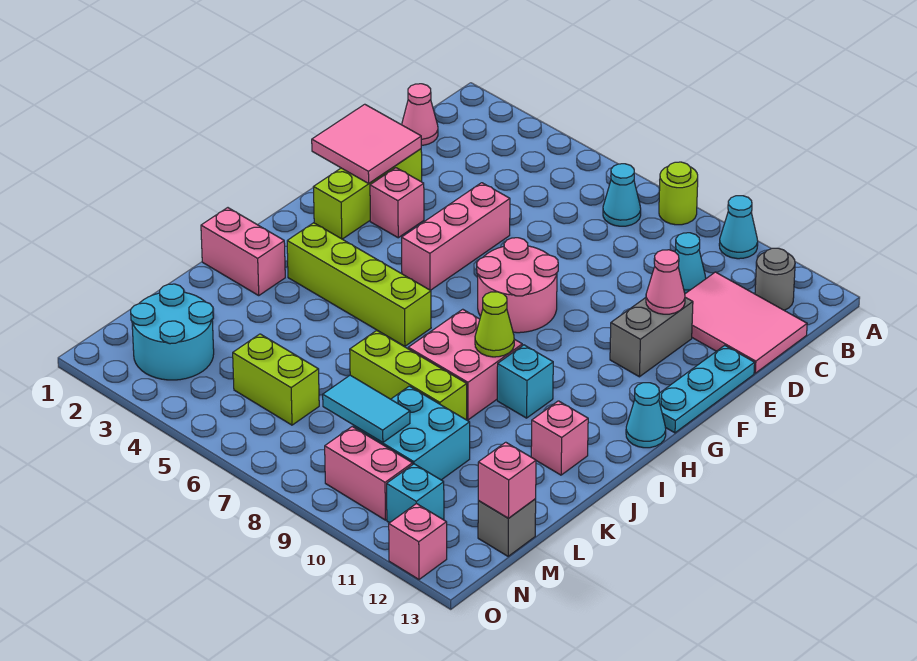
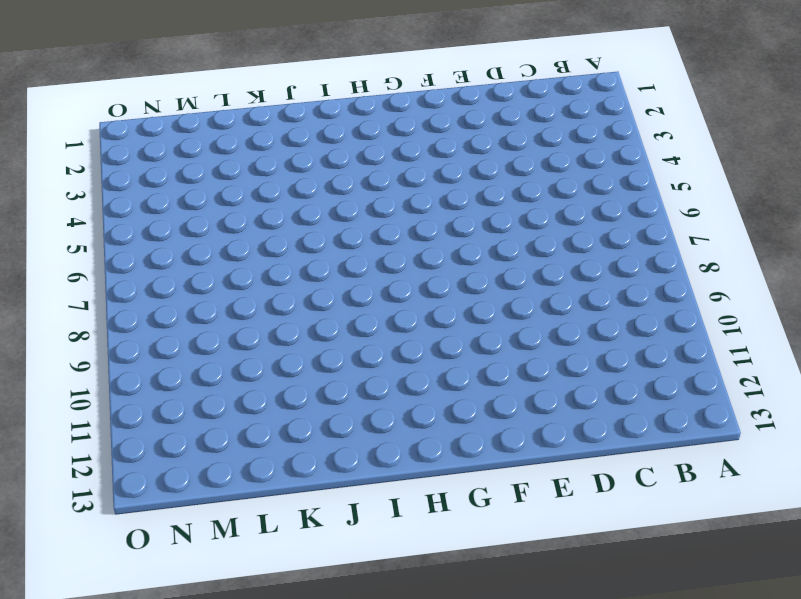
none -> lime 1x1 round brick [659,162,698,225]
none -> cyan 1x1 cone [719,196,758,259]
none -> cyan 1x1 cone [603,164,641,226]
none -> grey 1x1 round brick [755,248,795,310]

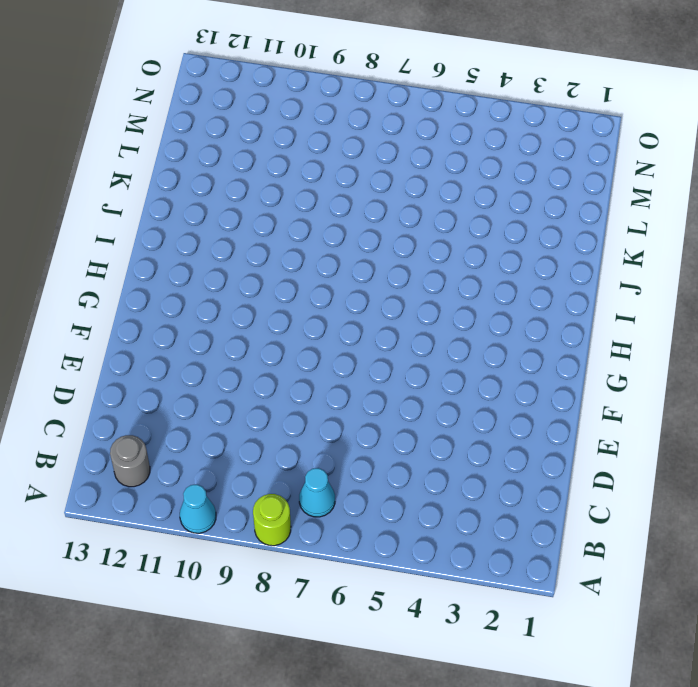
none -> pink 1x1 cone [402,84,438,145]
none -> cyan 1x1 cone [675,233,706,294]
none -> pink 2x3 tile [685,272,807,373]
none -> lime 1x3 brick [314,149,422,239]

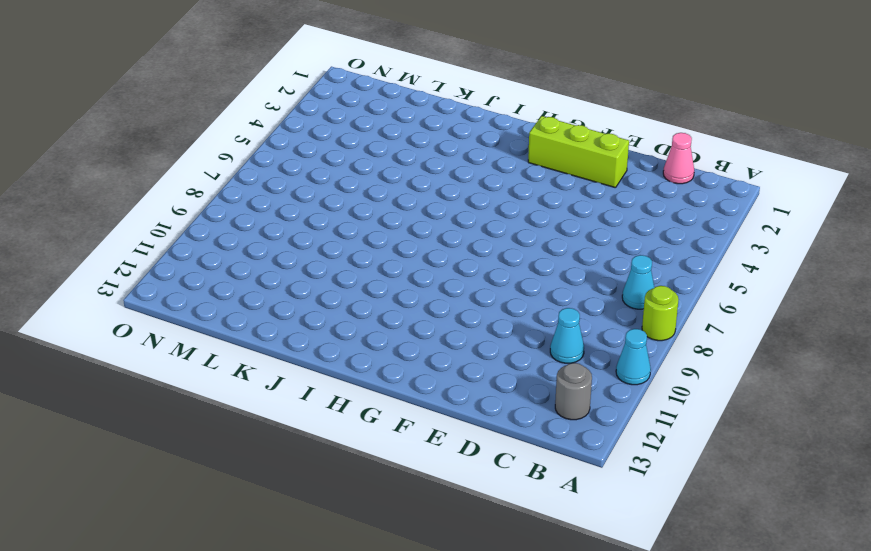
none -> pink 2x3 tile [685,272,807,373]
none -> pink 1x3 brick [402,183,510,290]
none -> grey 1x2 brick [610,297,693,377]
none -> cyan 1x3 plate [659,345,755,433]

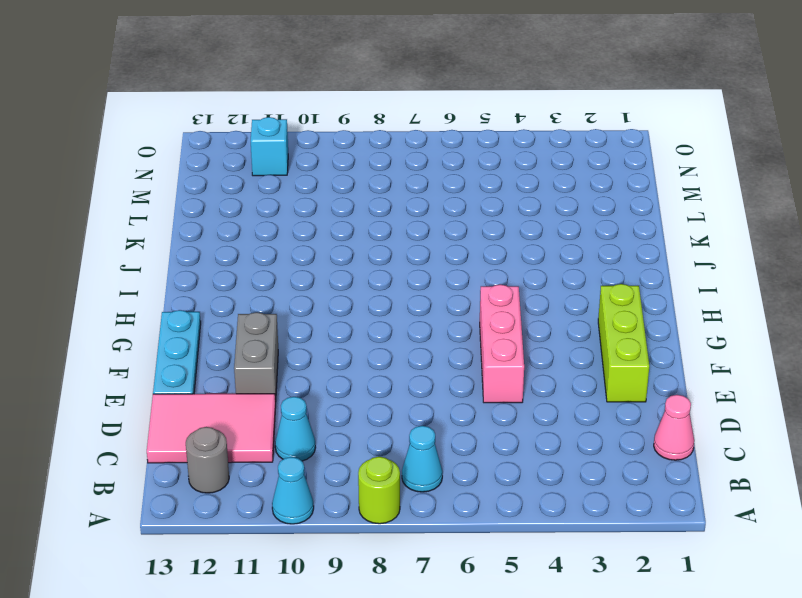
none -> pink 1x1 brick [370,168,424,238]
none -> pink 2x2 round brick [477,238,558,333]
none -> cyan 1x1 cone [626,383,666,448]
none -> lime 1x4 brick [287,223,431,346]

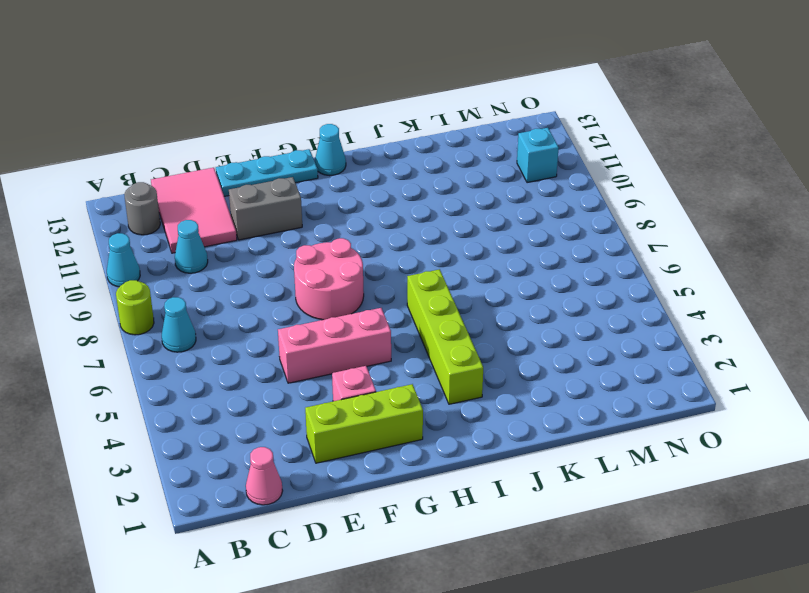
none -> pink 2x2 brick [408,309,522,420]
none -> cyan 1x1 brick [497,345,553,418]
none -> pink 1x2 brick [201,208,285,295]
none -> pink 1x1 brick [531,401,588,475]

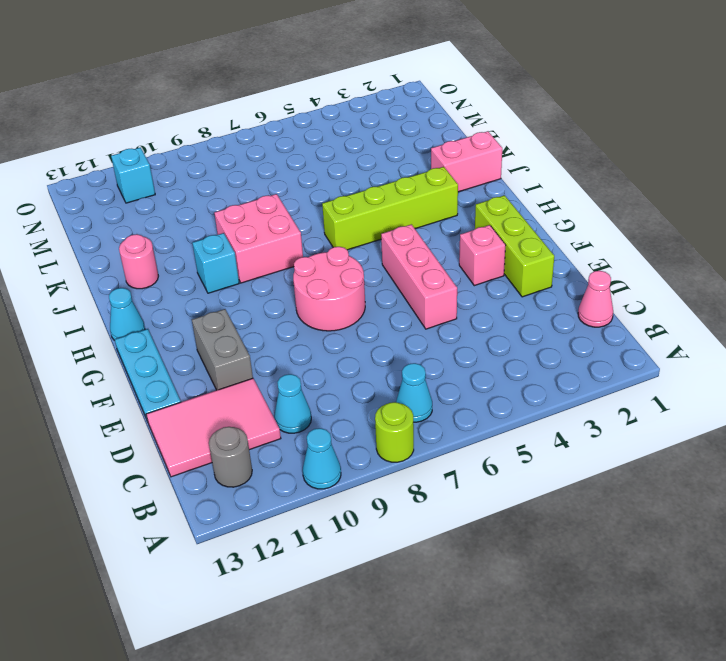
pink 1x1 round brick [119,234,158,289] -> pink 1x1 brick [531,401,588,475]
none -> lime 1x3 brick [350,331,467,420]
none -> cyan 2x2 brick [354,386,470,480]
none -> cyan 2x2 round brick [131,284,214,380]
none -> lime 1x2 brick [233,334,319,425]

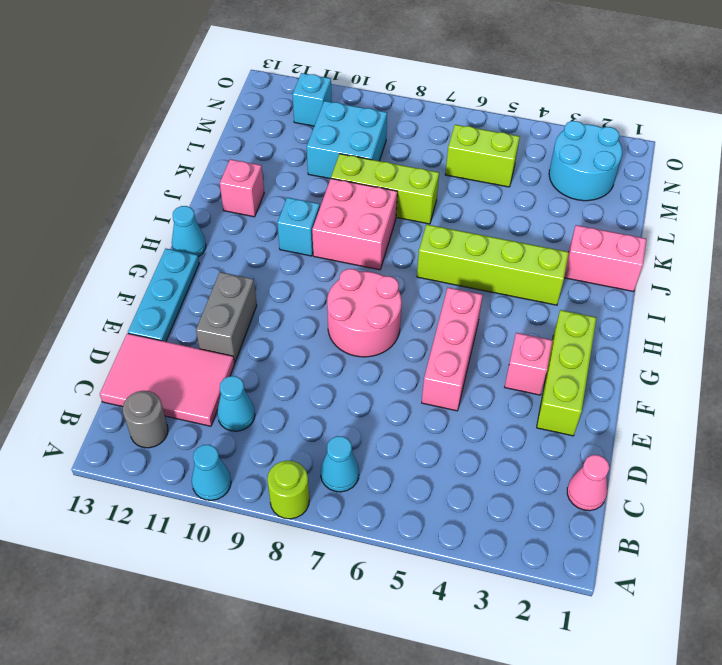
none -> grey 1x1 brick [478,499,536,556]
none -> pink 1x2 brick [325,427,413,520]
none -> pink 1x1 brick [389,503,447,579]
none -> pink 2x2 tile [312,104,421,183]

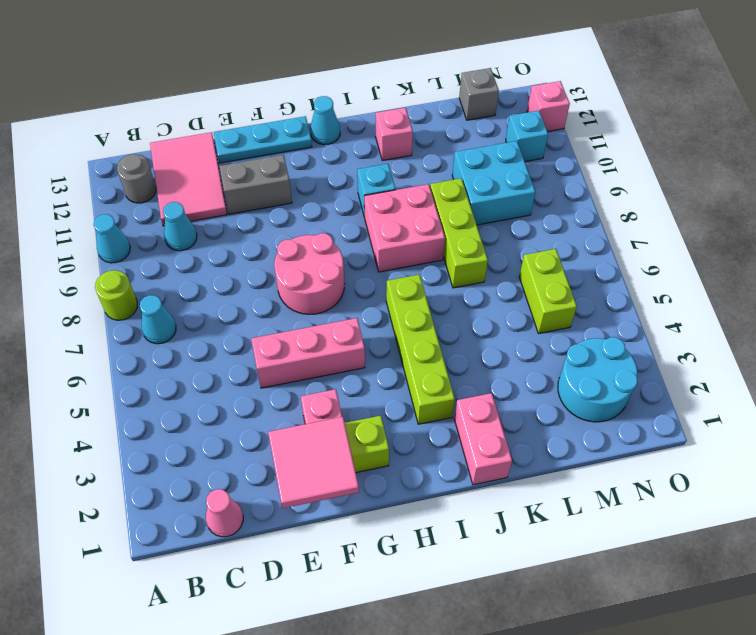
none -> pink 1x2 brick [325,427,413,520]
none -> pink 1x1 cone [646,250,685,314]
none -> lime 1x1 cone [475,292,514,357]
none -> cyan 1x2 tile [323,375,410,442]

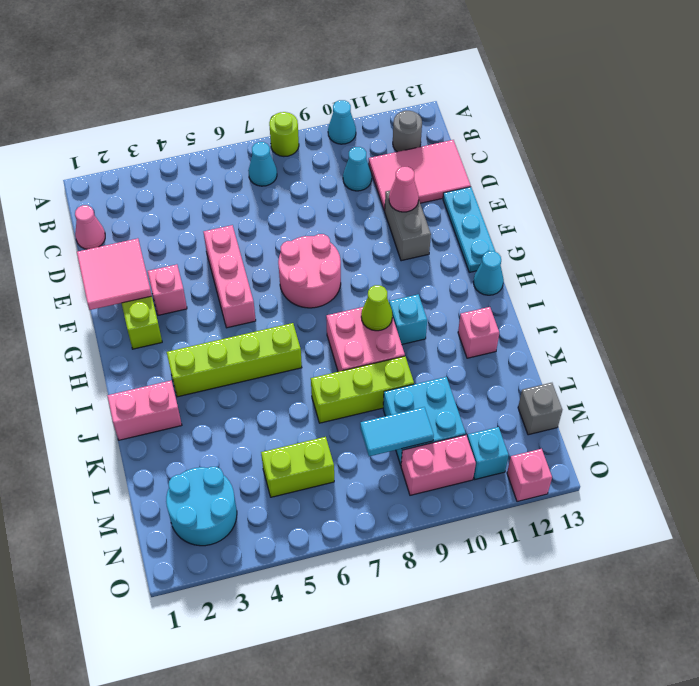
none -> pink 1x1 brick [478,442,536,518]

